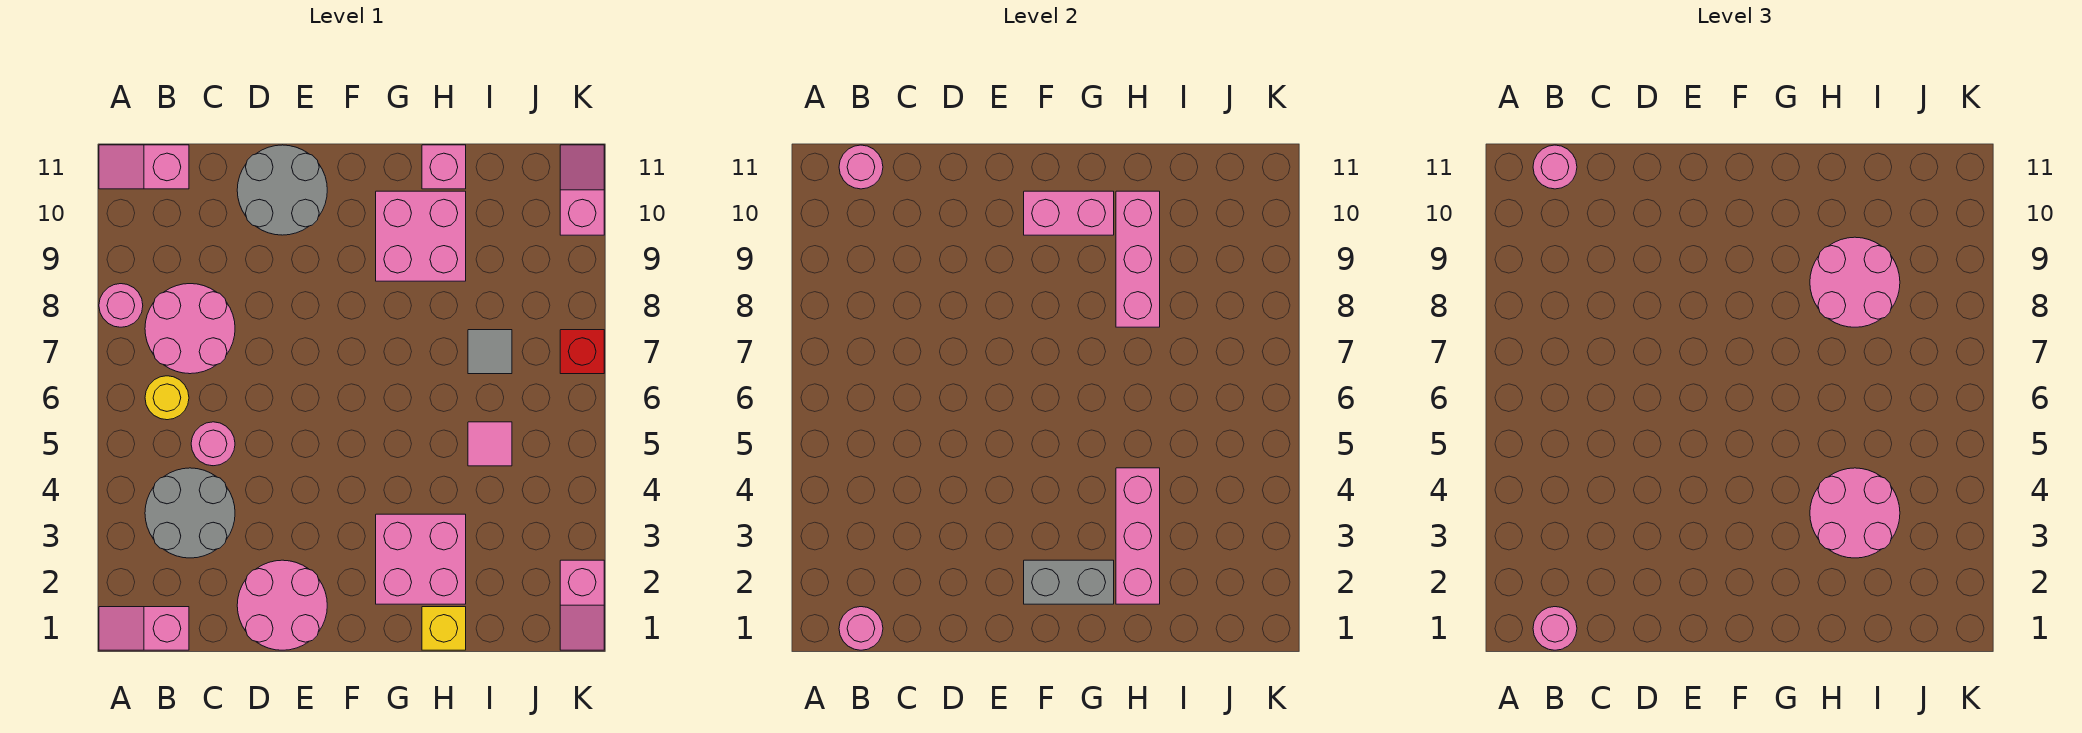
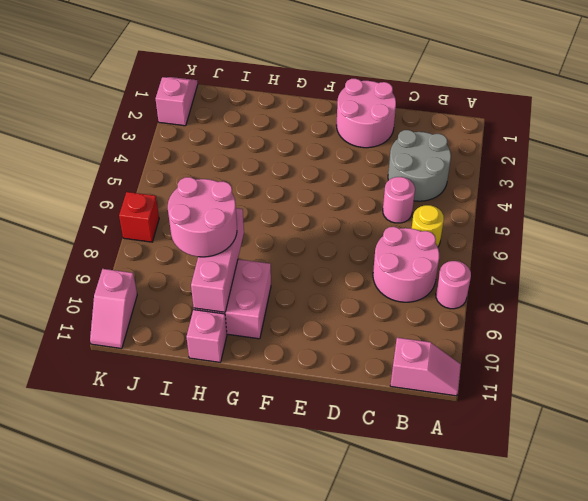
none -> pink 1x2 slope [99,607,189,650]
none -> grey 2x2 round brick [237,145,327,235]
none -> pink 2x2 brick [376,514,466,604]

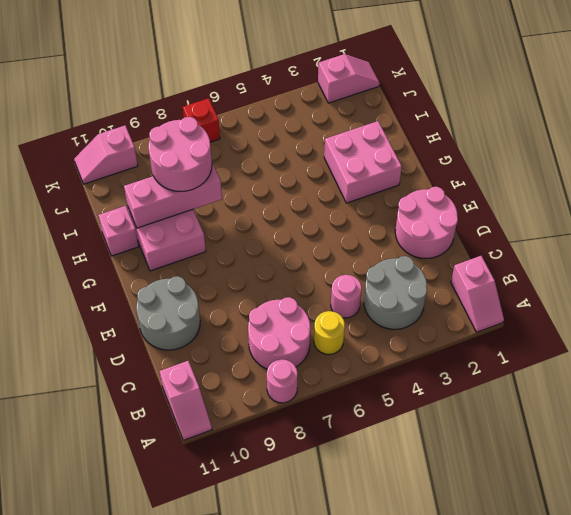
none -> yellow 1x1 brick [422,607,466,650]
none -> pink 1x1 tile [468,422,512,466]
none -> grey 1x1 tile [468,330,512,374]

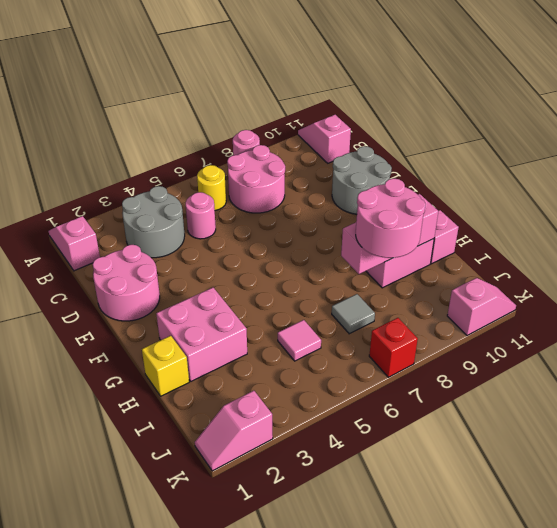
none -> pink 1x1 round brick [839,607,883,650]
none -> pink 1x1 round brick [839,145,883,189]
none -> grey 1x2 brick [1024,560,1114,604]

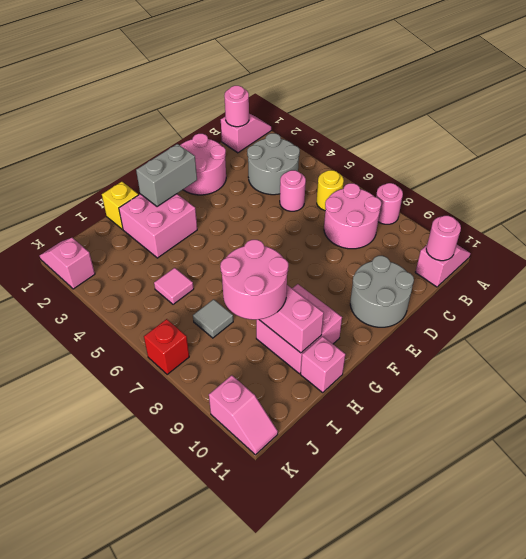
none -> pink 1x2 brick [1024,191,1114,235]
none -> pink 1x3 brick [1116,468,1160,604]
none -> pink 1x1 round brick [1533,607,1577,650]

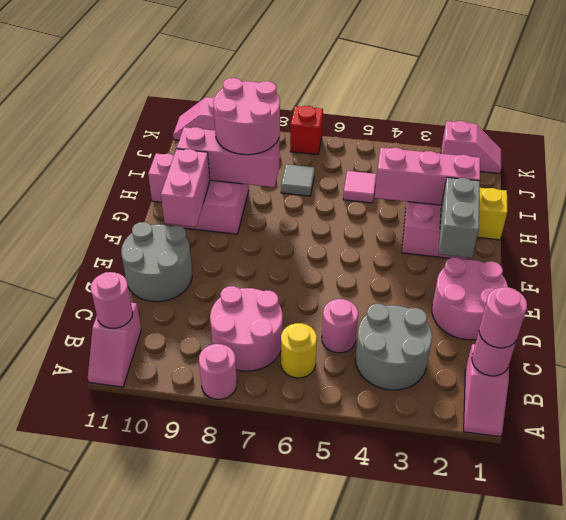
none -> pink 1x1 round brick [1533,145,1577,189]
none -> pink 2x2 round brick [1810,468,1900,558]

